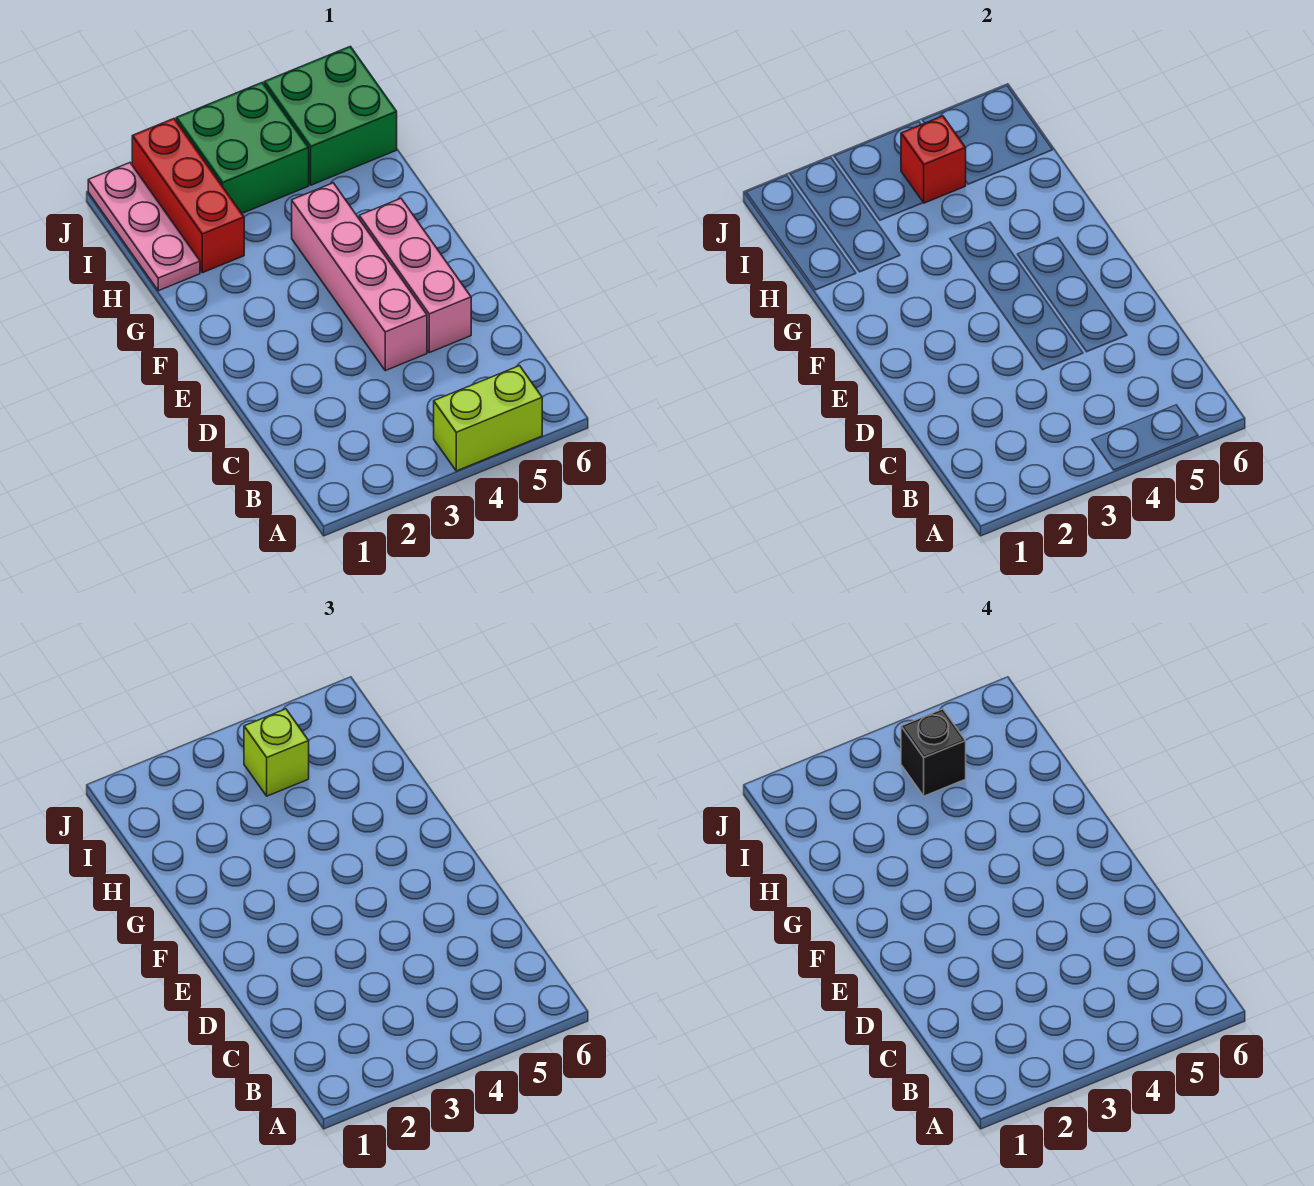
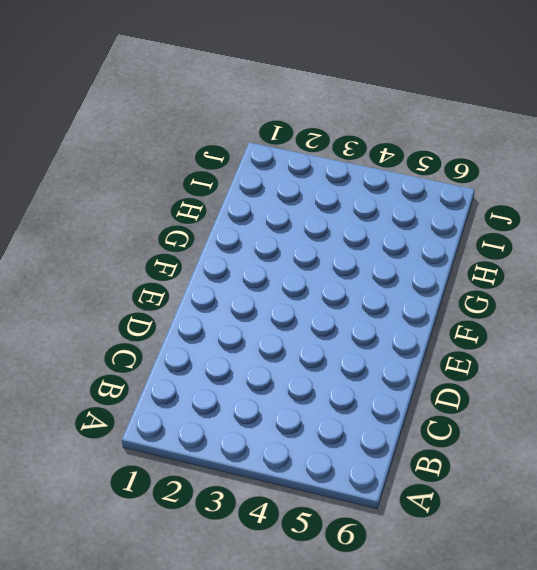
none -> lime 1x2 brick [434,366,542,471]
none -> pink 1x4 brick [292,183,427,371]

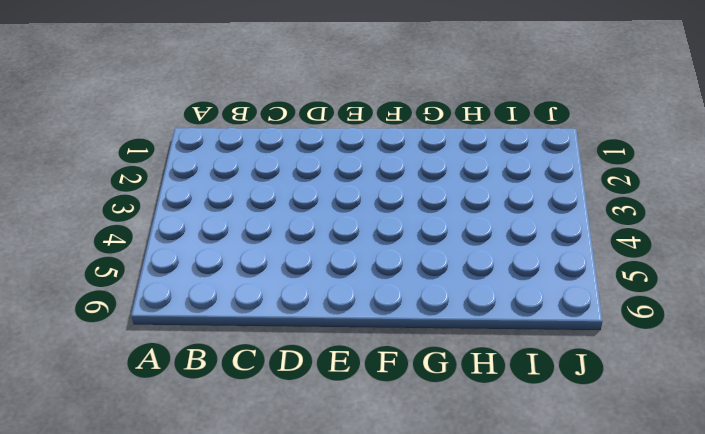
none -> lime 1x2 brick [434,366,542,471]
none -> pink 1x4 brick [292,183,427,371]

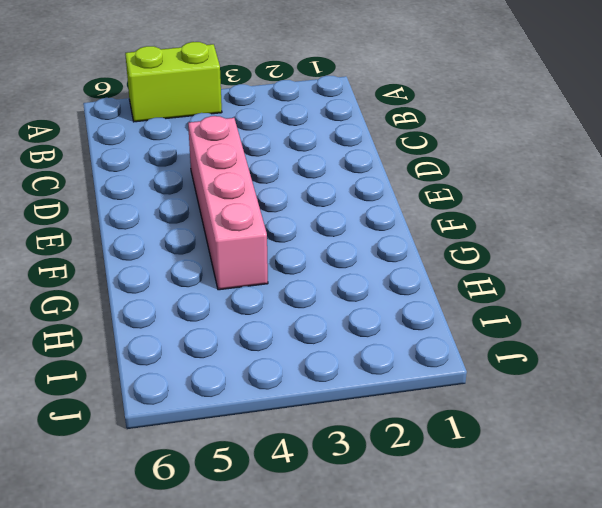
none -> pink 1x3 brick [359,198,471,353]
none -> pink 1x3 plate [88,163,200,291]

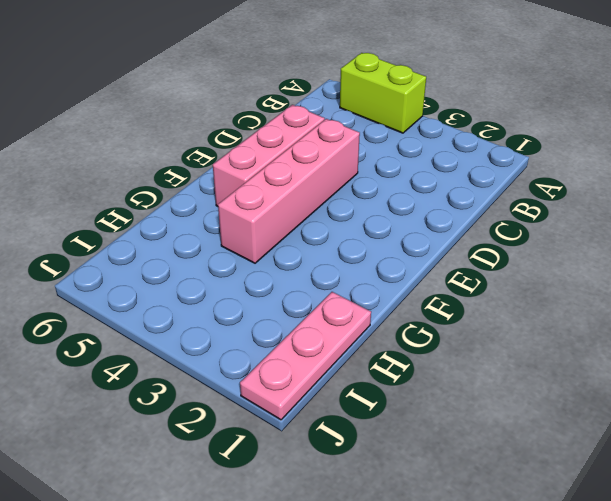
none -> red 1x3 brick [132,119,244,273]
none -> green 2x2 brick [176,83,309,213]

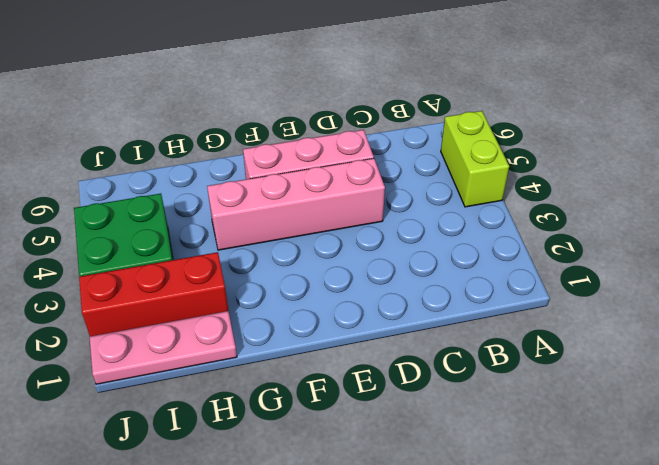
none -> green 2x2 brick [264,46,397,185]
none -> red 1x1 brick [901,116,966,203]

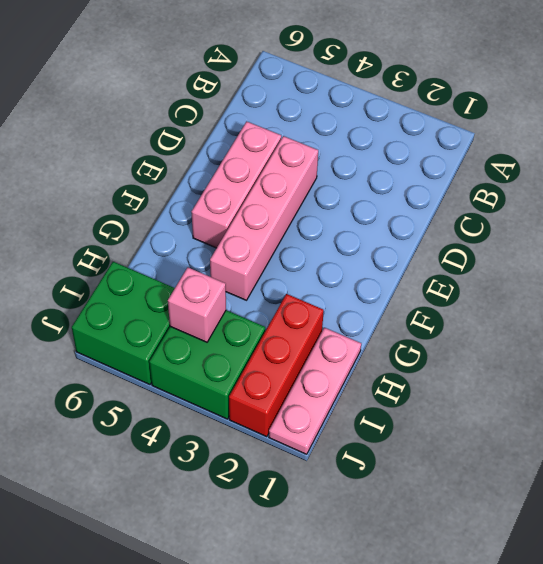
pink 1x1 brick [168,267,226,342] -> red 1x1 brick [901,116,966,203]
none -> lime 1x2 brick [434,366,542,471]
none -> lime 1x1 brick [244,709,309,796]

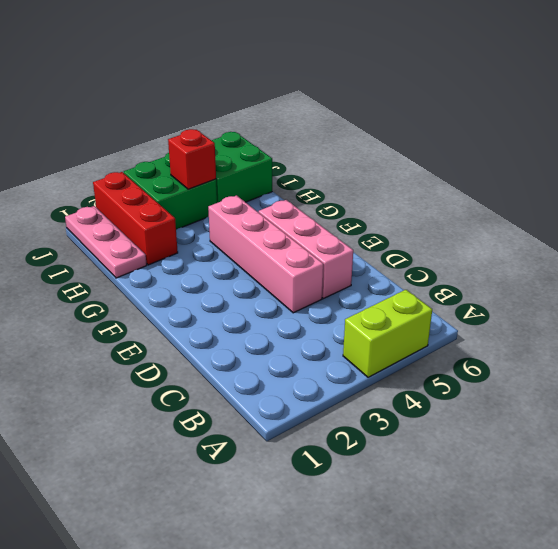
none -> lime 1x1 brick [244,709,309,796]
none -> black 1x1 brick [901,709,966,796]

